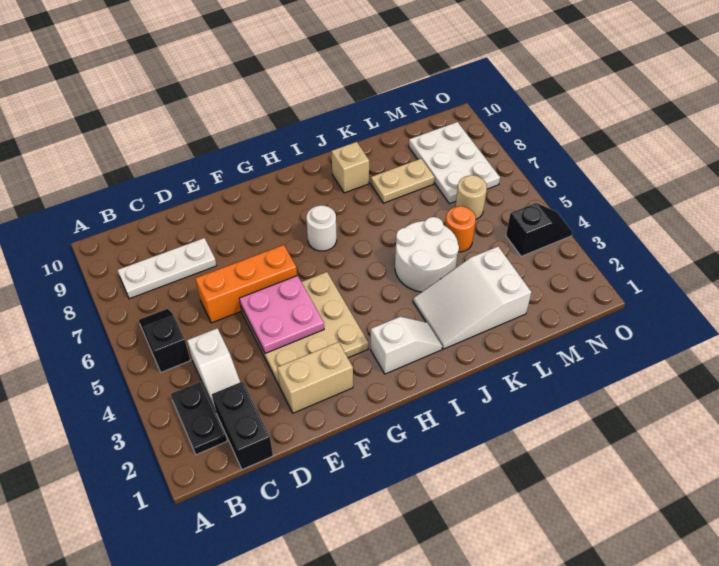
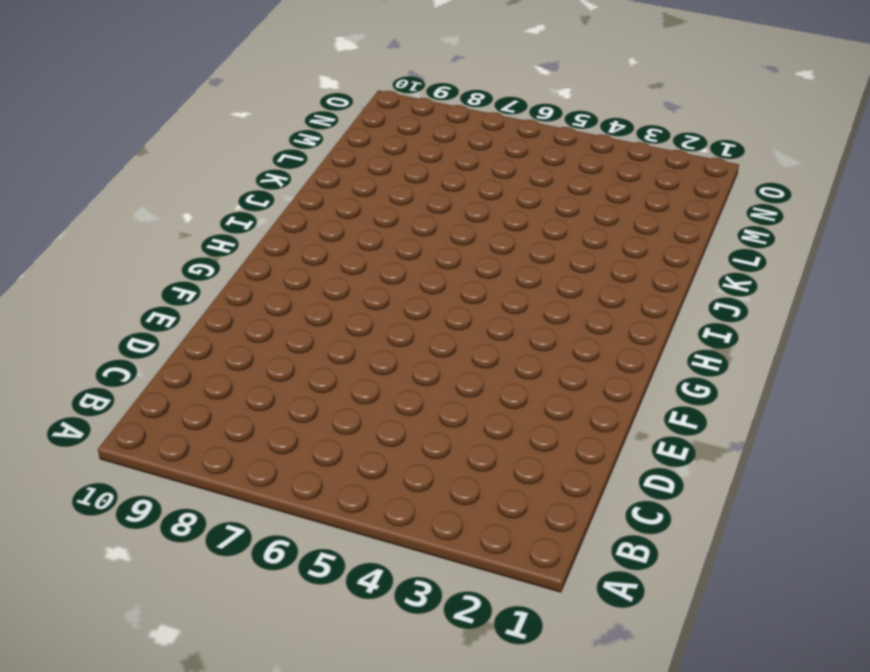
none -> black 1x2 plate [171,382,227,455]
none -> black 1x2 slope [139,309,190,372]
none -> white 1x3 plate [118,238,217,299]

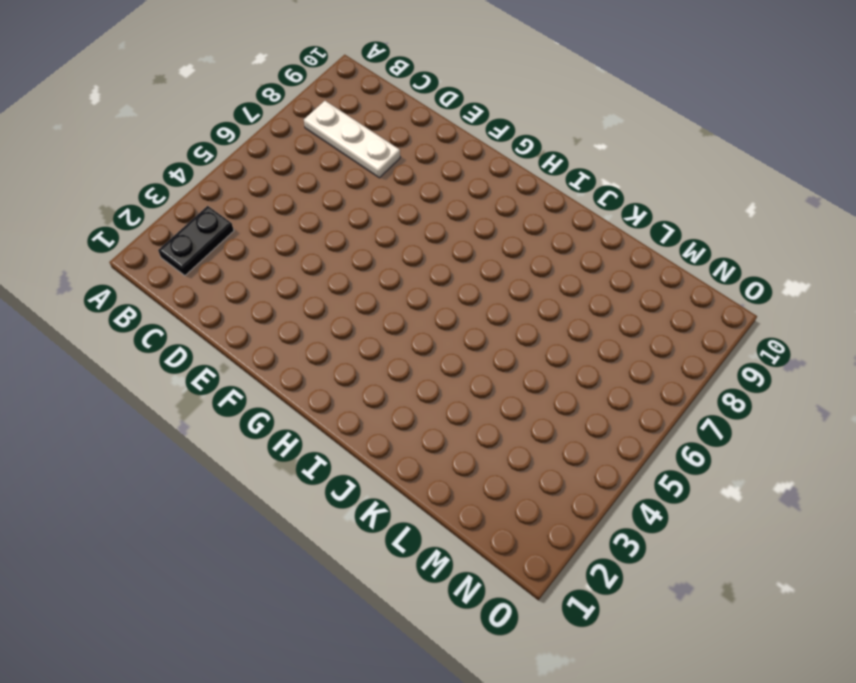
none -> black 1x2 slope [139,309,190,372]
none -> black 1x2 brick [212,381,273,470]
none -> white 1x2 slope [187,328,240,411]

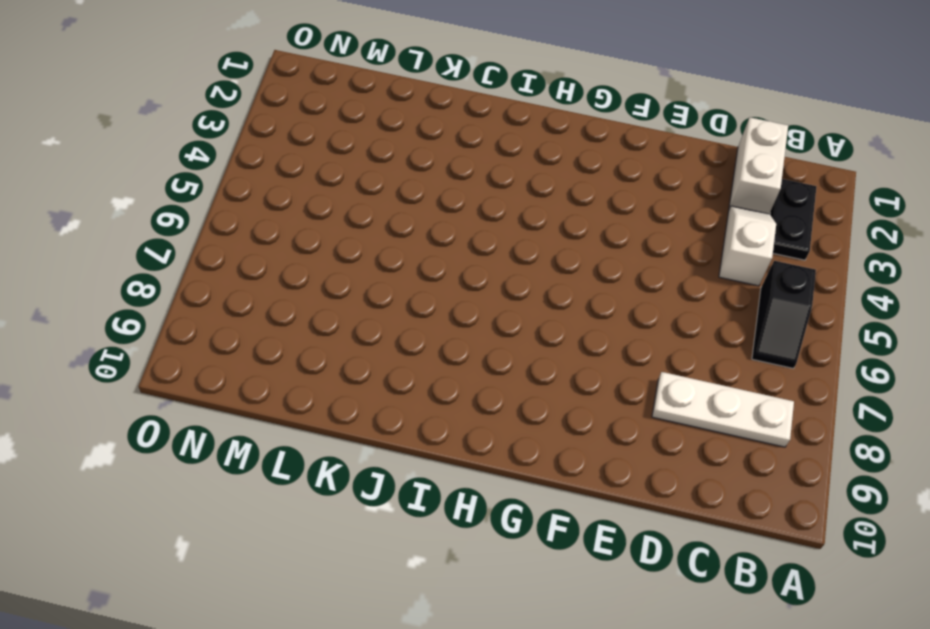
white 1x2 brick [729,117,788,214] -> black 1x2 brick [212,381,273,470]
none -> orange 1x3 brick [195,245,297,323]
none -> tan 1x2 brick [277,342,353,413]
none -> tan 3x3 plate [241,272,368,386]

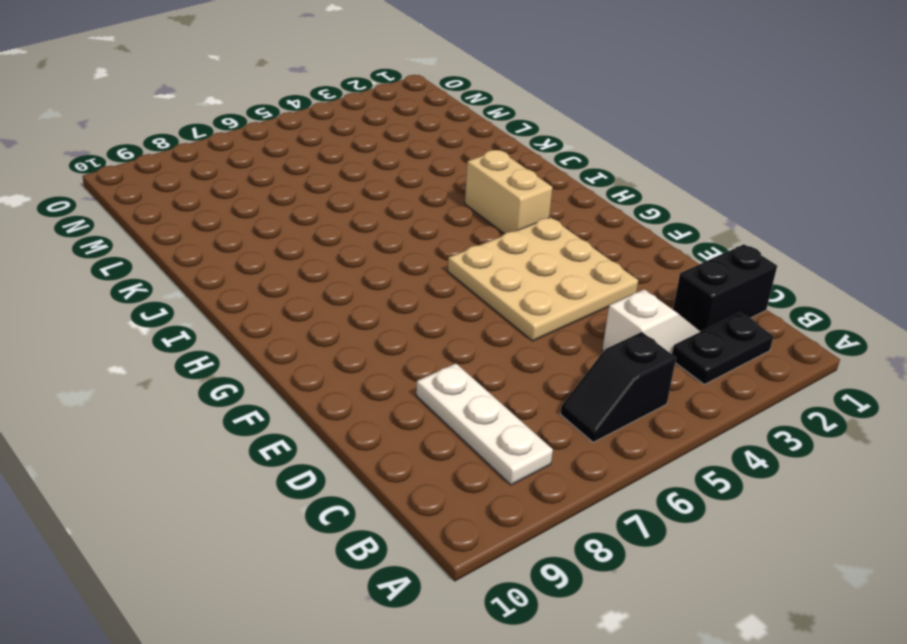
tan 1x2 brick [465,150,552,234] -> tan 1x2 brick moved to [277,342,353,413]
none -> orange 1x3 brick [195,245,297,323]
none -> white 1x2 slope [371,317,442,374]
none -> white 1x1 round brick [306,205,337,251]

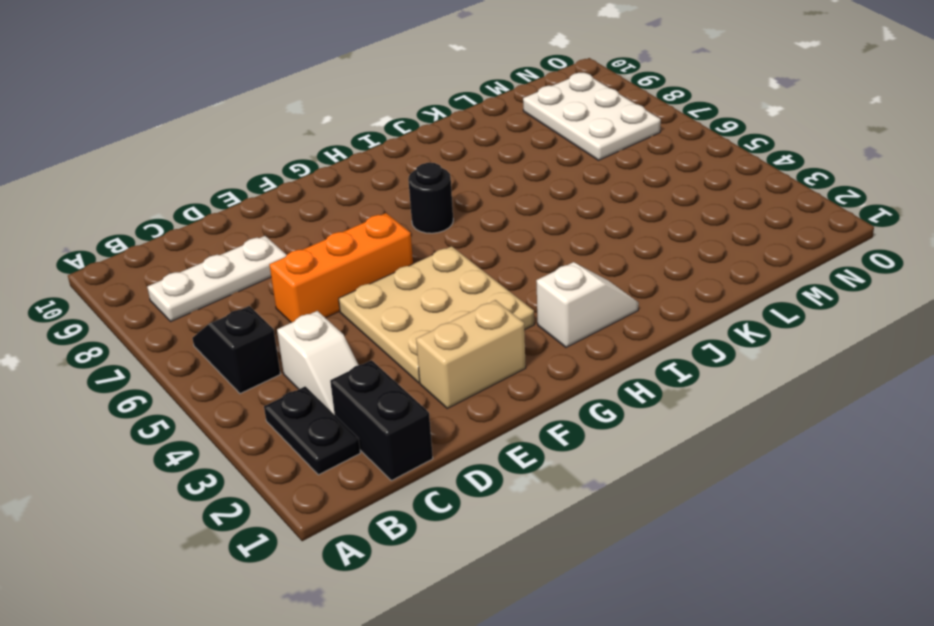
black 1x1 round brick [408,163,453,233] -> white 1x1 round brick [306,205,337,251]
none -> white 2x3 slope [413,247,531,349]
none -> white 2x2 round brick [395,217,459,292]
none -> tan 1x1 brick [332,142,369,193]

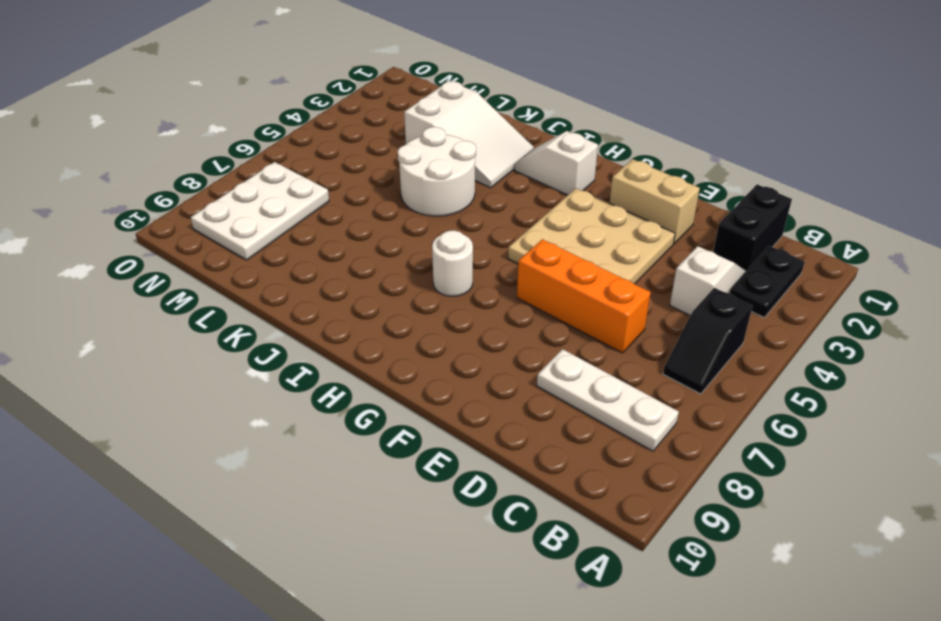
none -> tan 1x1 brick [332,142,369,193]
none -> tan 1x2 plate [371,159,435,203]
none -> orange 1x1 round brick [445,206,476,252]

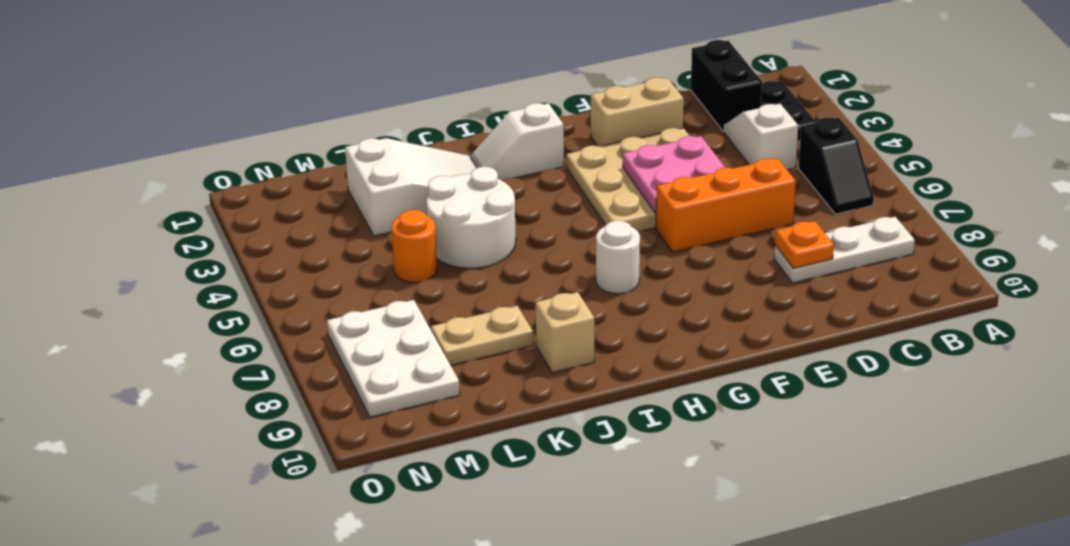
orange 1x1 plate [775,221,834,268] -> none
none -> tan 1x1 round brick [455,175,487,219]
none -> black 1x2 slope [506,203,572,256]

